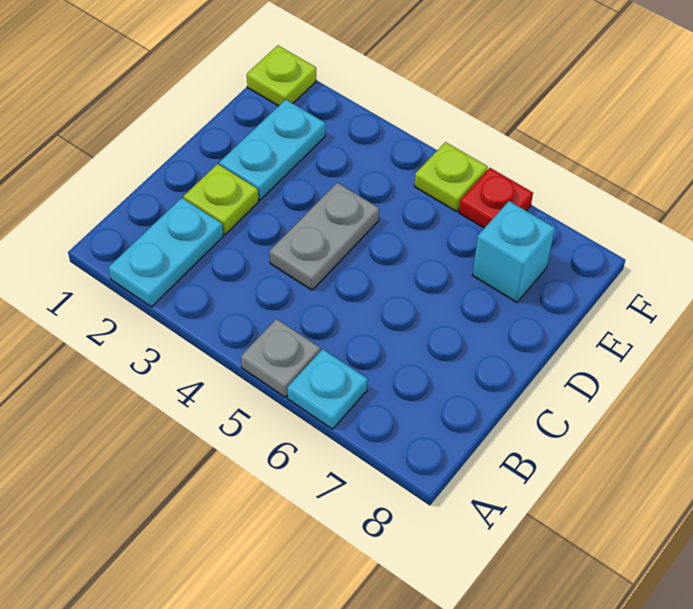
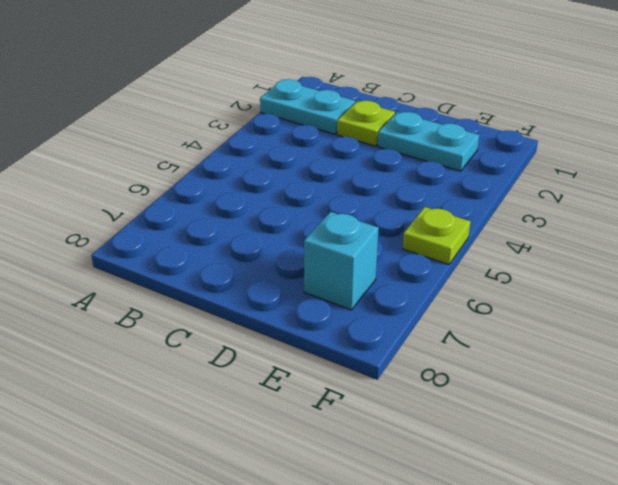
none -> grey 1x1 plate [241,319,320,397]
none -> cyan 1x1 plate [287,349,368,429]

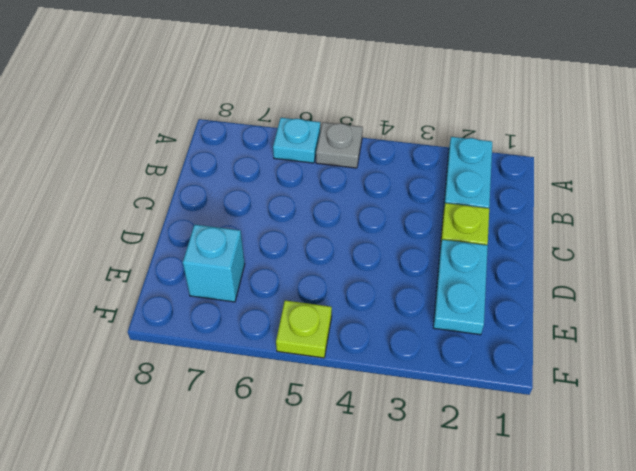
none -> grey 1x2 plate [270,183,379,290]
none -> lime 1x1 plate [247,45,316,106]

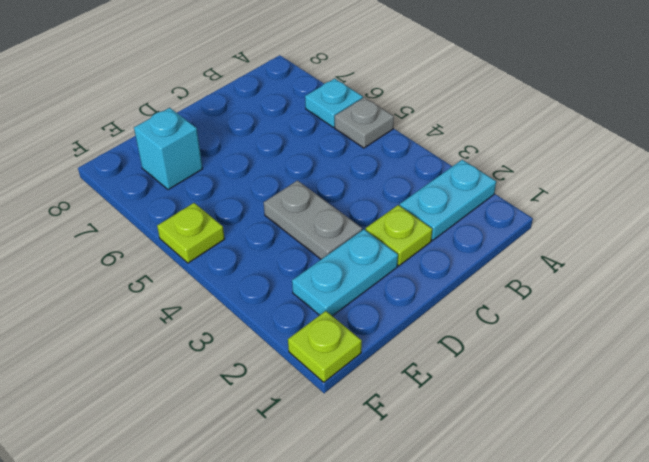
grey 1x2 plate [264,181,362,259] -> grey 1x2 plate turned to [270,183,379,290]
none -> red 1x1 plate [459,168,533,228]

